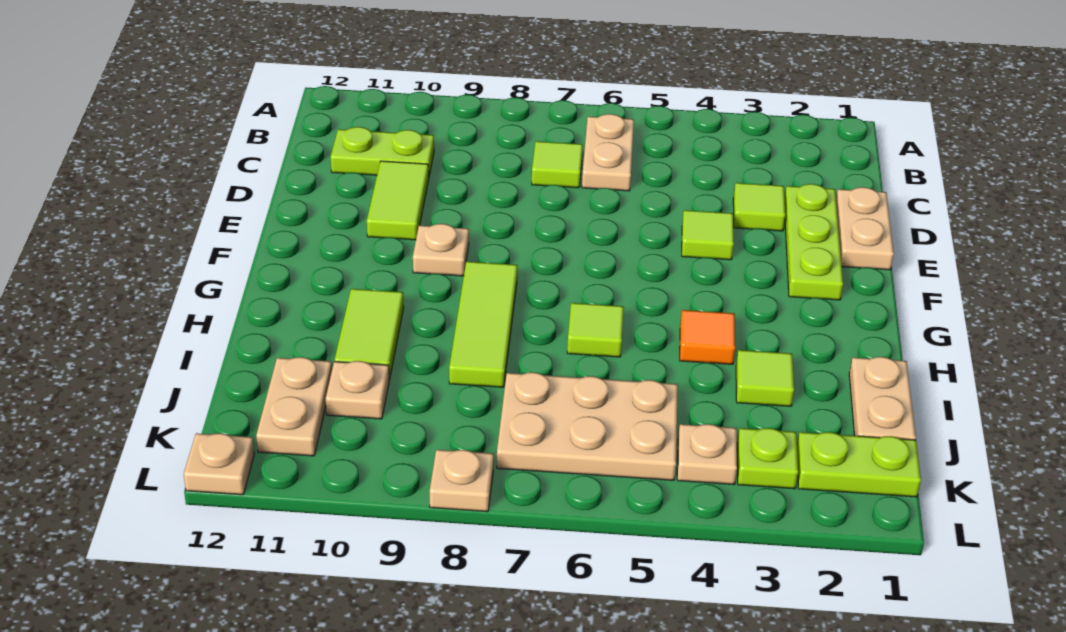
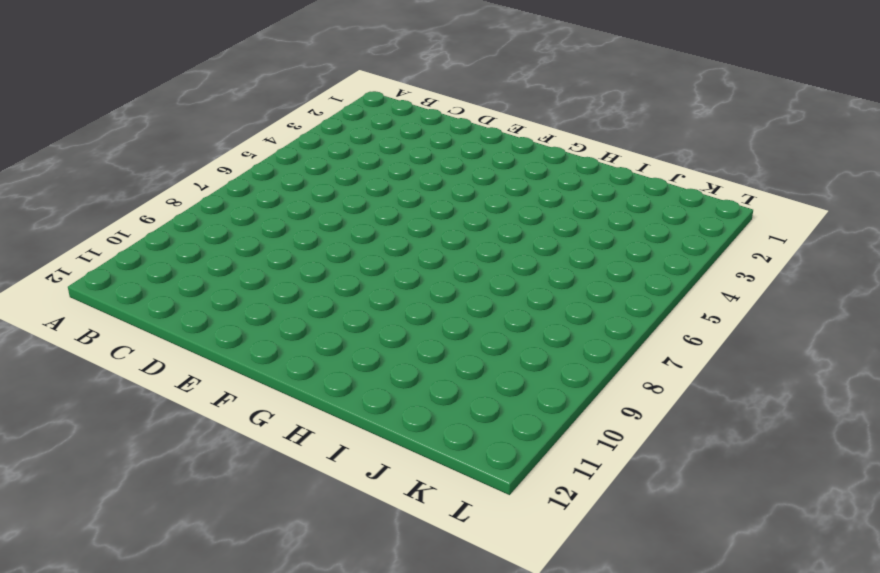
none -> tan 1x2 plate [582,114,634,191]
none -> lime 1x1 tile [532,141,583,188]
none -> lime 1x2 plate [331,127,434,175]

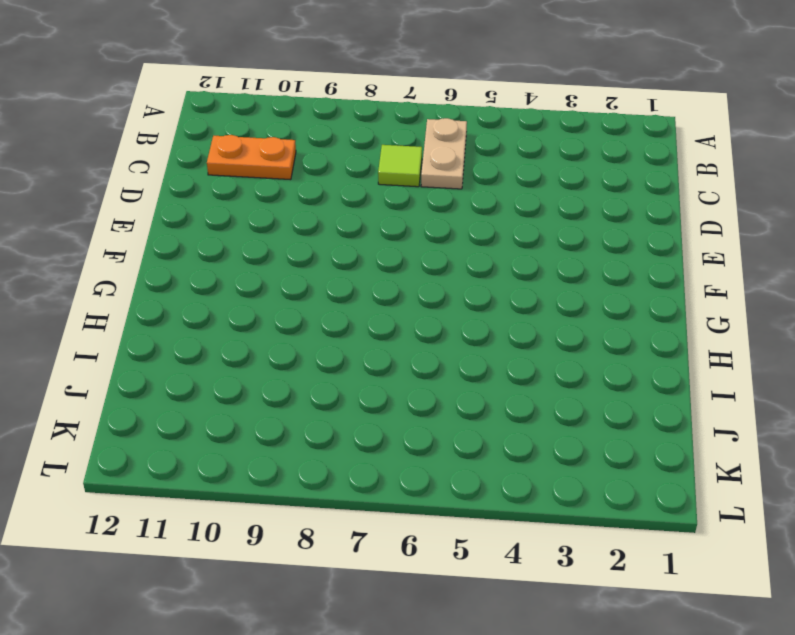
orange 1x2 plate [207,135,296,180] -> lime 1x2 plate [331,127,434,175]
none -> tan 1x2 plate [836,187,894,270]
none -> lime 1x3 plate [785,184,843,300]
none -> lime 1x1 tile [733,183,785,231]

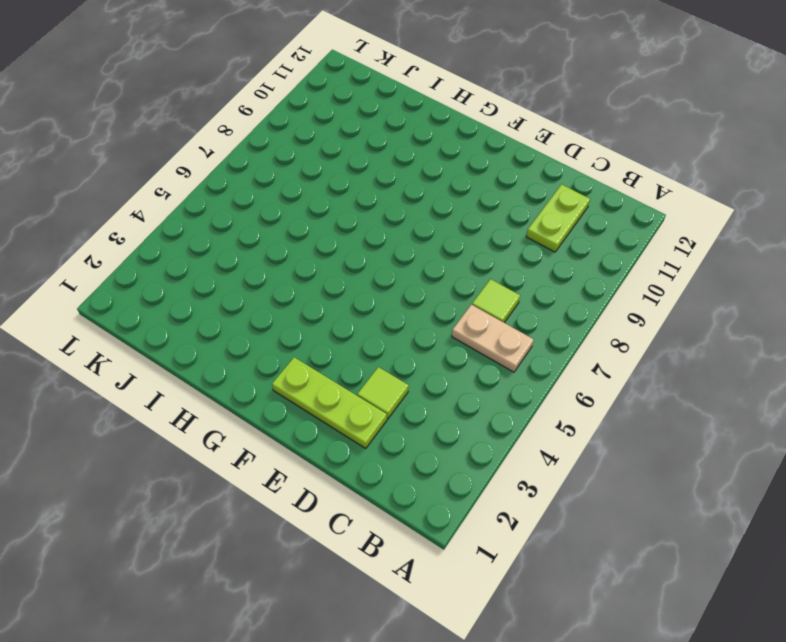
none -> tan 1x2 plate [836,187,894,270]
none -> lime 1x2 tile [367,161,429,240]
none -> lime 1x1 tile [682,210,734,260]

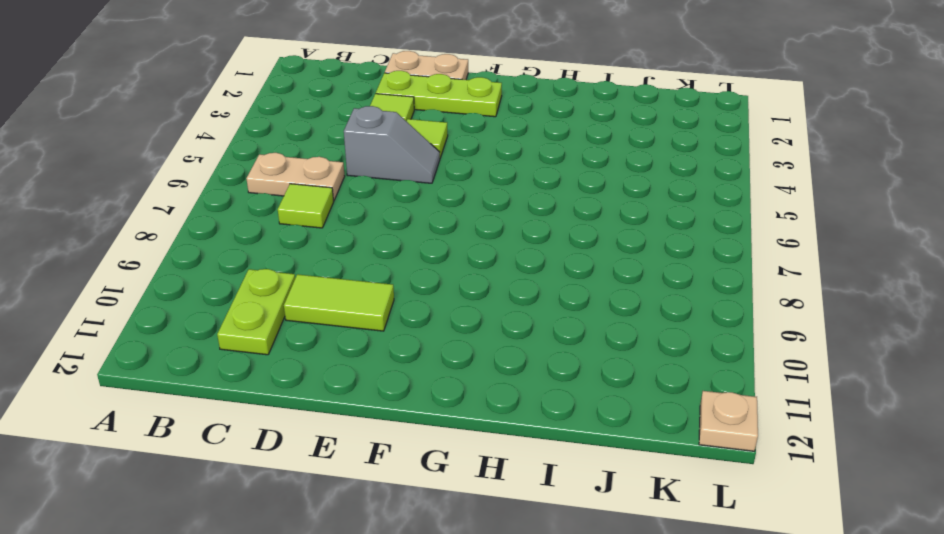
grey 1x2 slope [344,106,440,183] -> none
none -> tan 1x1 plate [413,224,469,276]
none -> lime 1x3 tile [449,262,517,387]
none -> orange 1x1 tile [680,310,735,364]

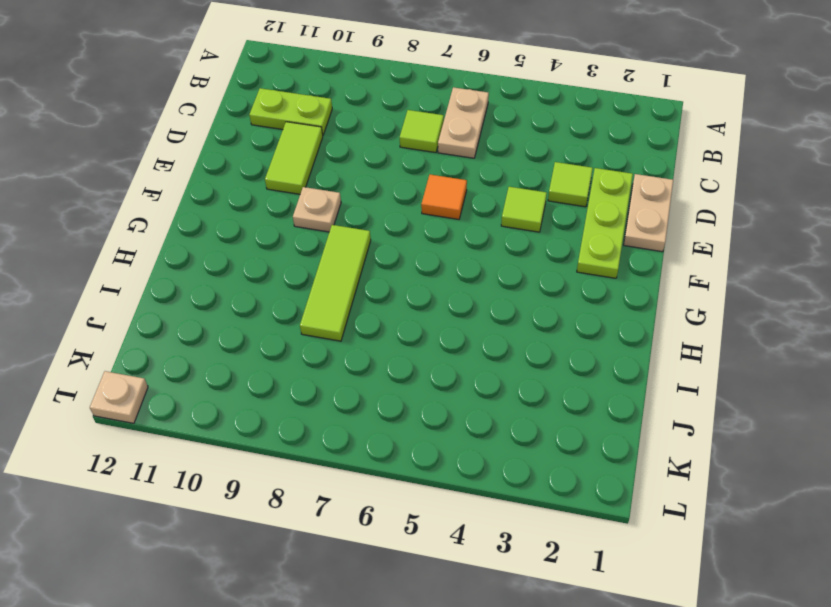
orange 1x1 tile [421,175,467,219] -> orange 1x1 tile moved to [680,310,735,364]
none -> lime 1x1 tile [567,303,624,357]
none -> lime 1x2 tile [335,289,404,380]
none -> tan 1x2 plate [849,357,916,440]

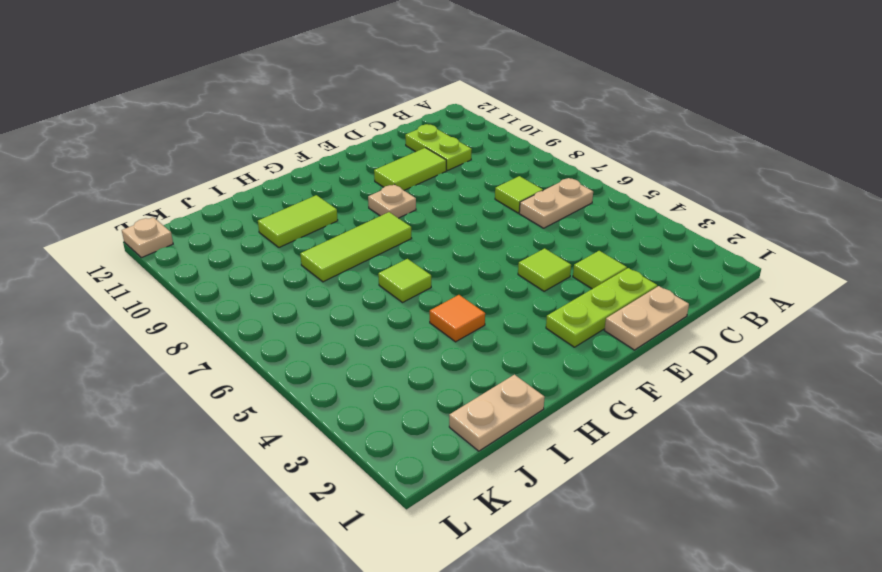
none -> lime 1x1 tile [736,350,794,406]
none -> tan 2x3 plate [497,372,678,480]
none -> tan 1x1 plate [326,361,389,419]

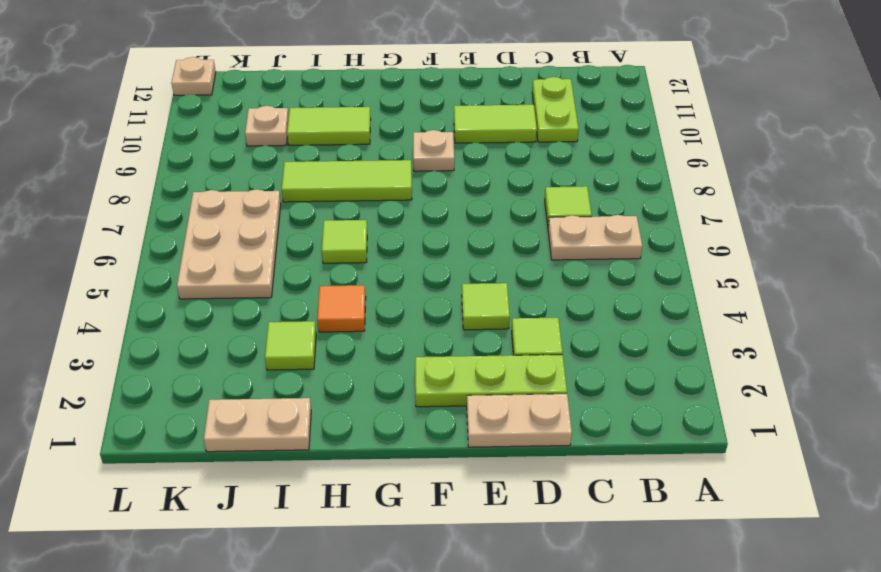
none -> tan 1x2 plate [256,357,332,456]
none -> lime 1x2 plate [797,432,921,497]
none -> lime 1x1 plate [737,428,798,489]

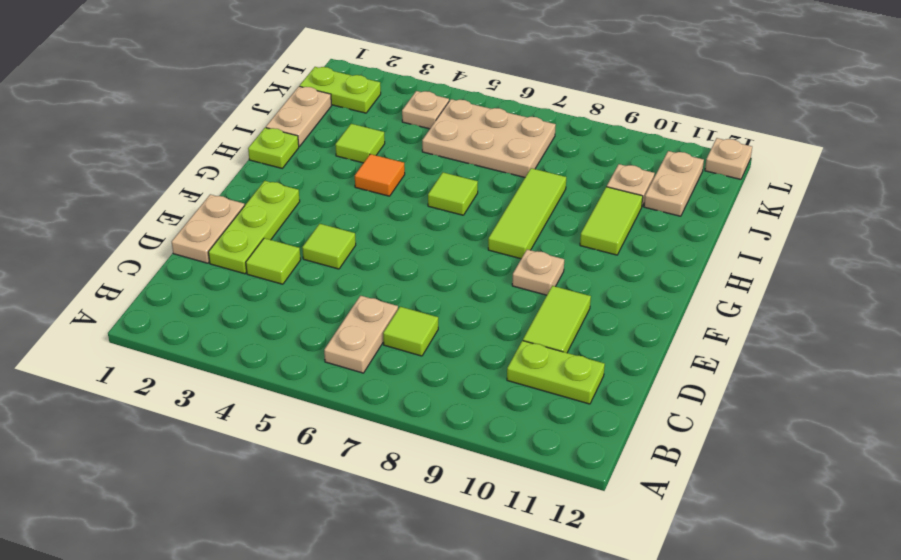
lime 1x1 plate [248,128,299,168] -> lime 1x1 plate moved to [737,428,798,489]
none -> tan 1x1 plate [430,450,494,512]

